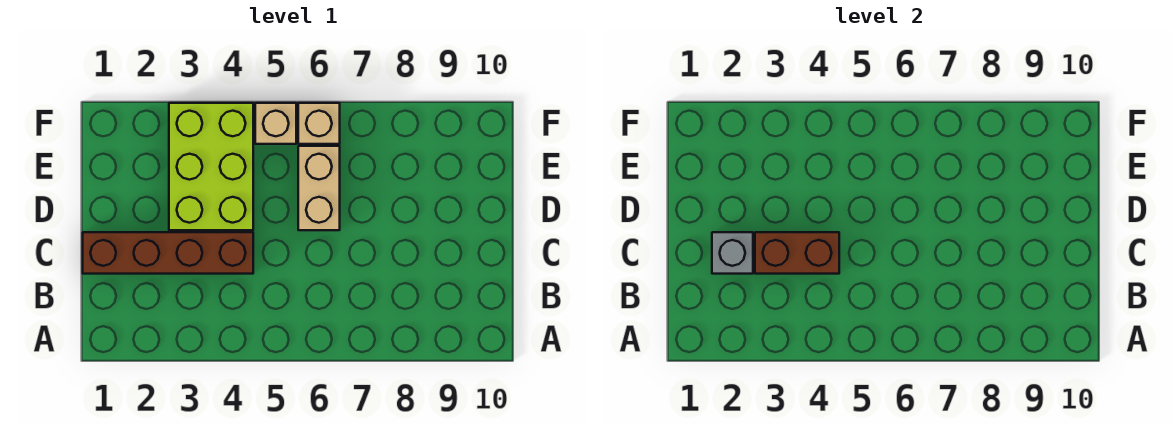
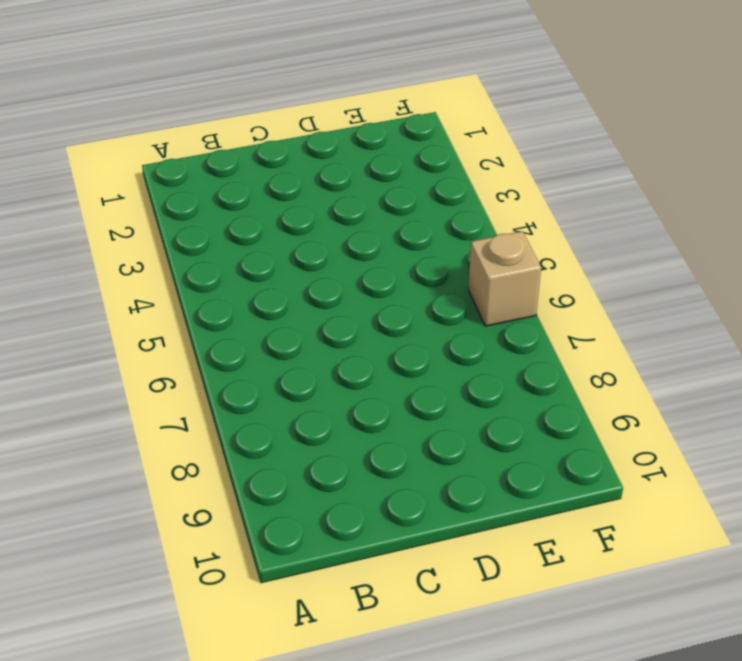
none -> brown 1x4 brick [83,232,253,274]
none -> lime 2x3 brick [169,103,253,230]

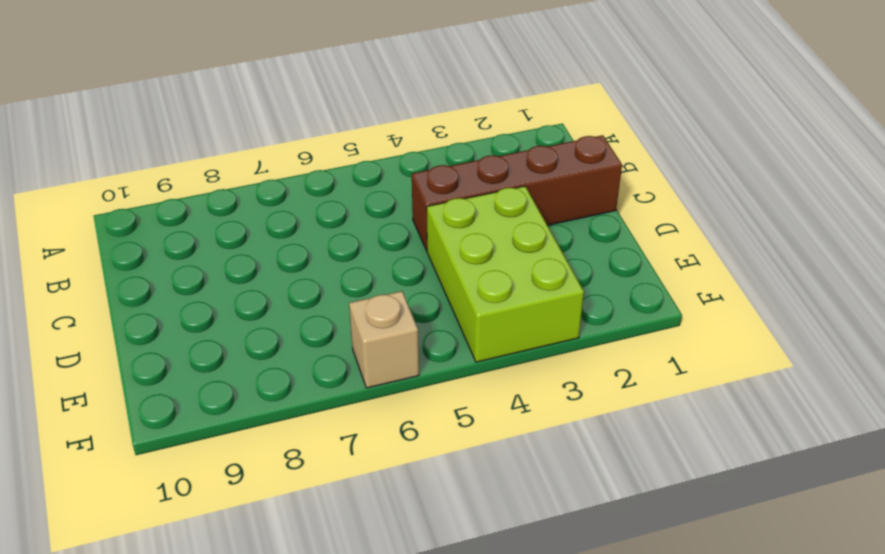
none -> tan 1x2 brick [298,146,340,230]
none -> tan 1x1 brick [255,103,296,144]

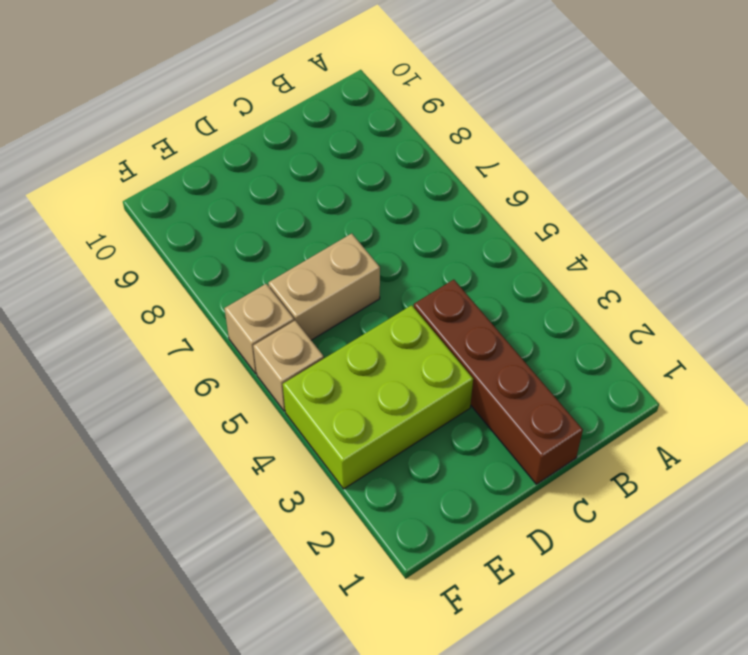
none -> grey 1x1 brick [712,232,753,274]
none -> brown 1x2 brick [755,232,839,274]

